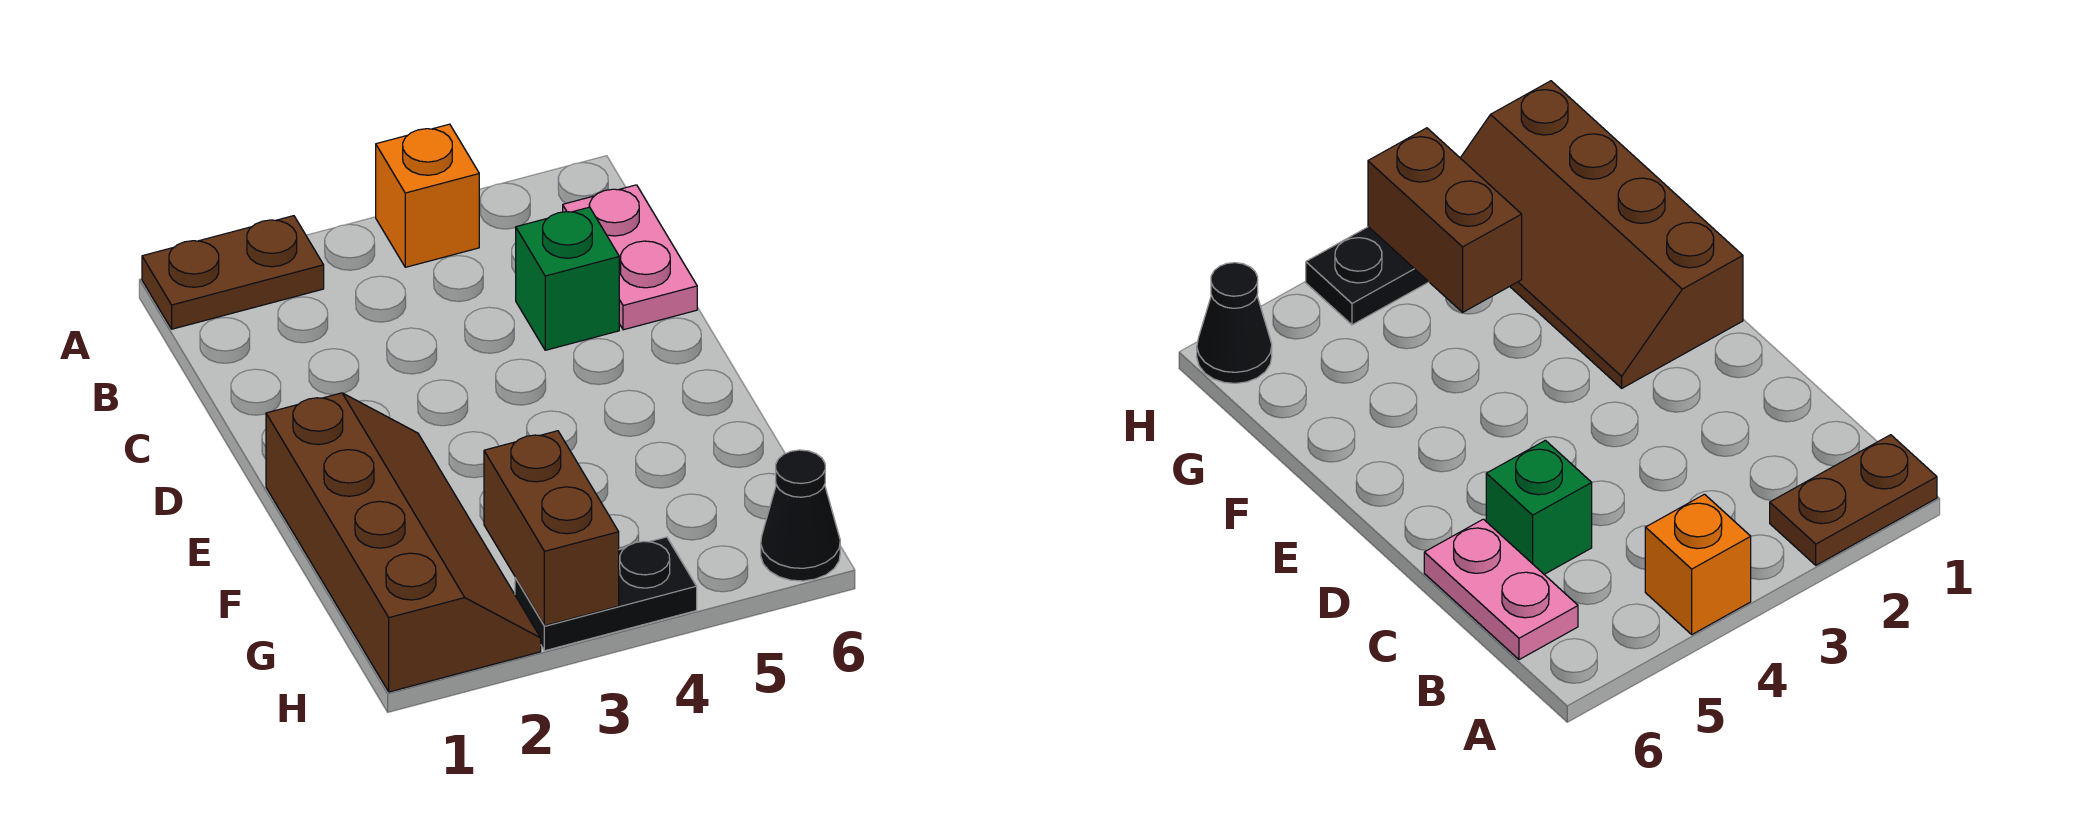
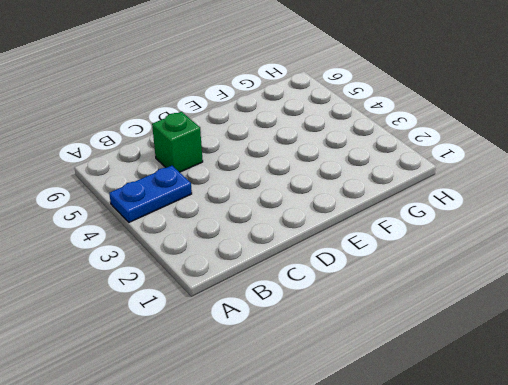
blue 1x2 plate [109,166,192,222] -> orange 1x1 brick [376,124,479,267]
none -> brown 1x2 plate [142,216,324,329]
none -> pink 1x2 plate [563,185,697,330]

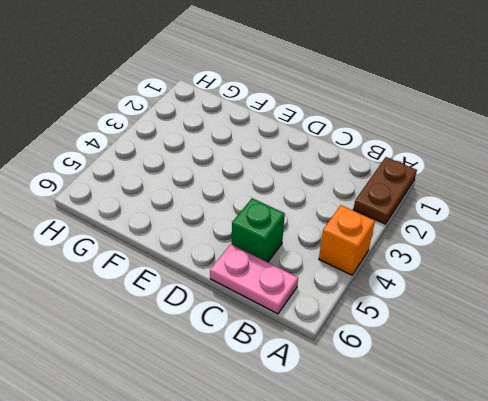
none -> brown 2x4 slope [266,393,541,692]
none -> black 1x2 plate [515,537,697,651]

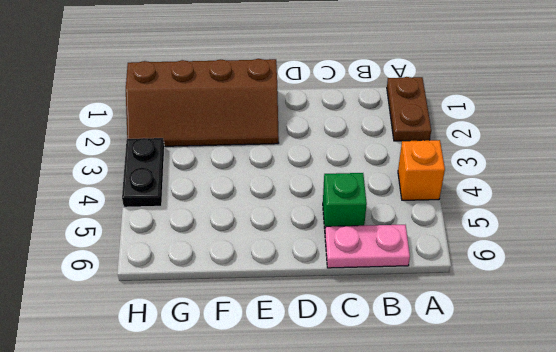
none -> black 1x1 cone [761,450,840,581]
none -> brown 1x2 brick [484,431,619,626]

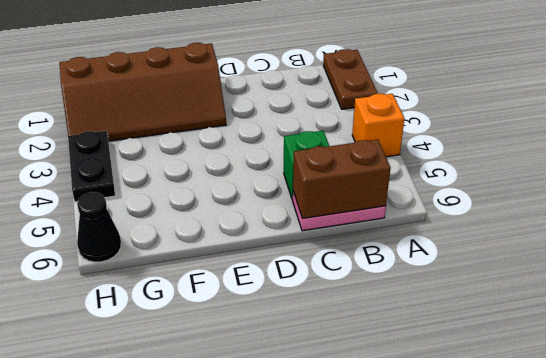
brown 1x2 brick [293,139,391,219] -> brown 1x2 brick moved to [484,431,619,626]

